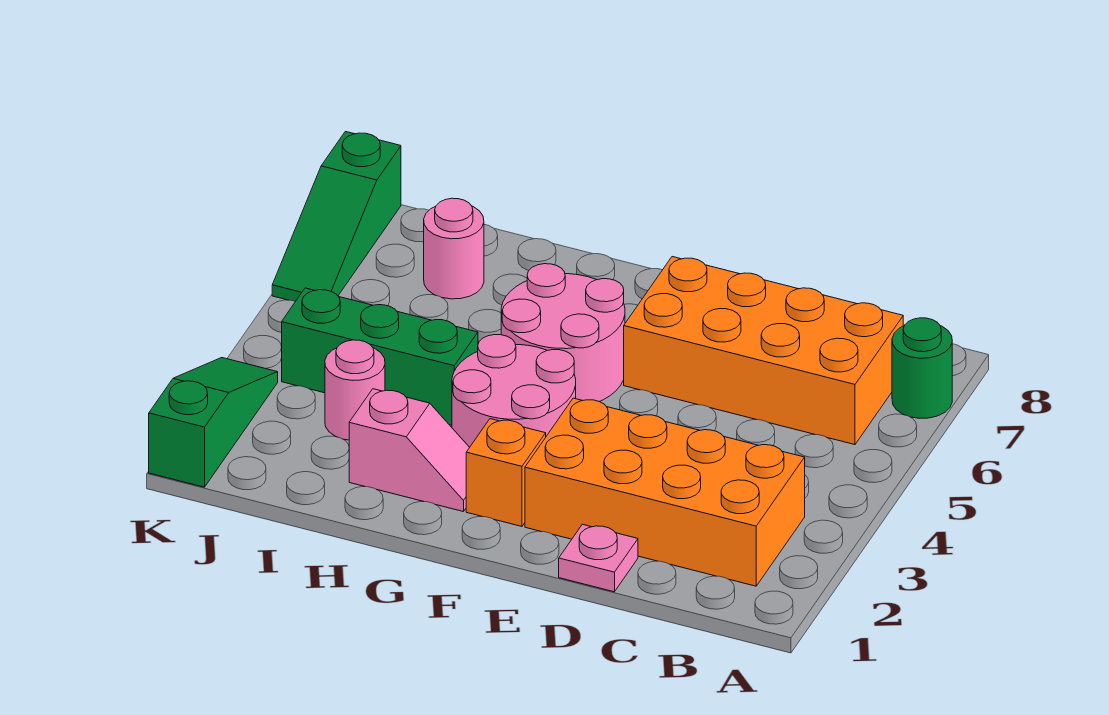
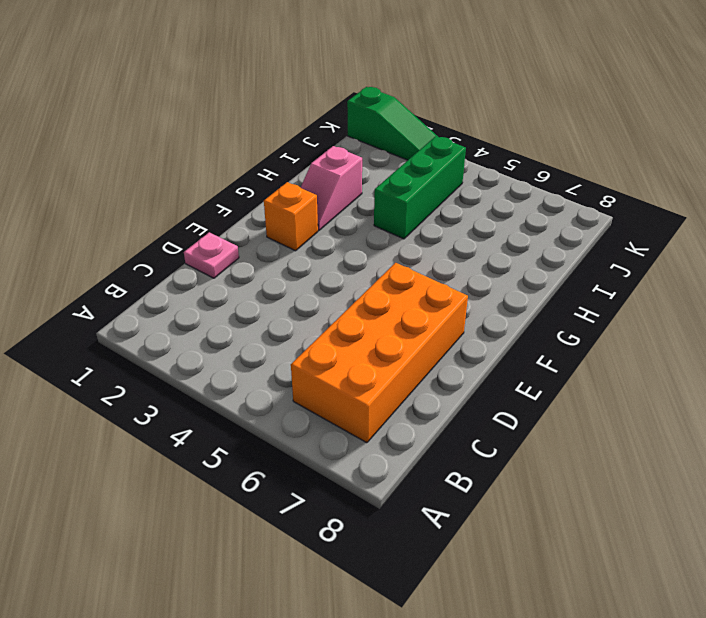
none -> green 1x1 round brick [892,318,952,418]
none -> orange 2x4 brick [525,398,805,586]
none -> pink 2x2 round brick [452,335,576,447]

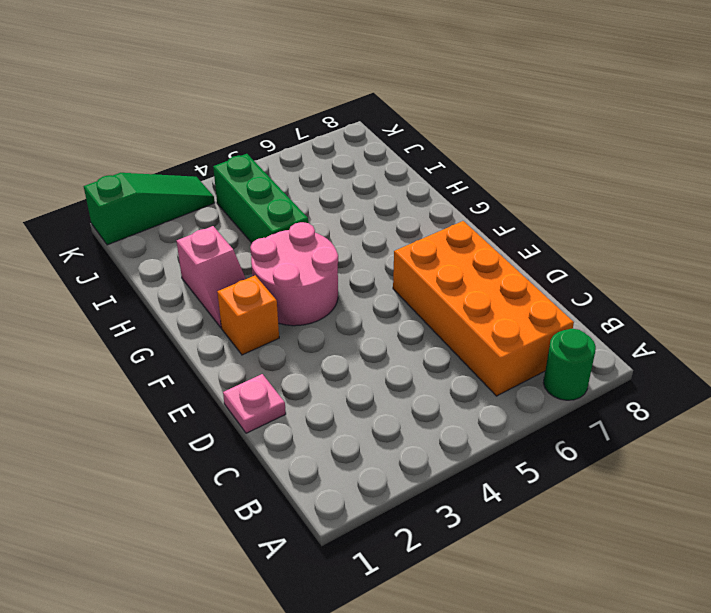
none -> orange 2x4 brick [525,398,805,586]
none -> pink 2x2 round brick [501,264,625,402]
none -> pink 1x1 round brick [325,340,385,440]

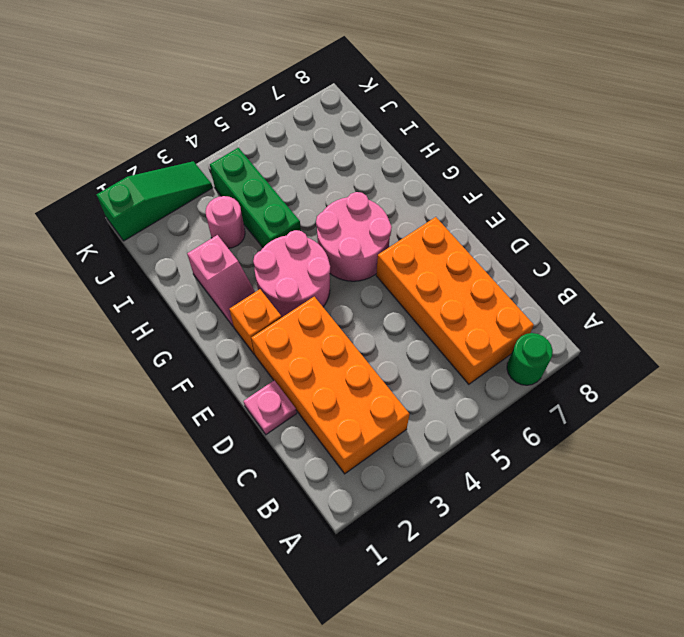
none -> pink 1x1 round brick [424,198,484,299]
none -> green 1x3 slope [272,132,401,301]

